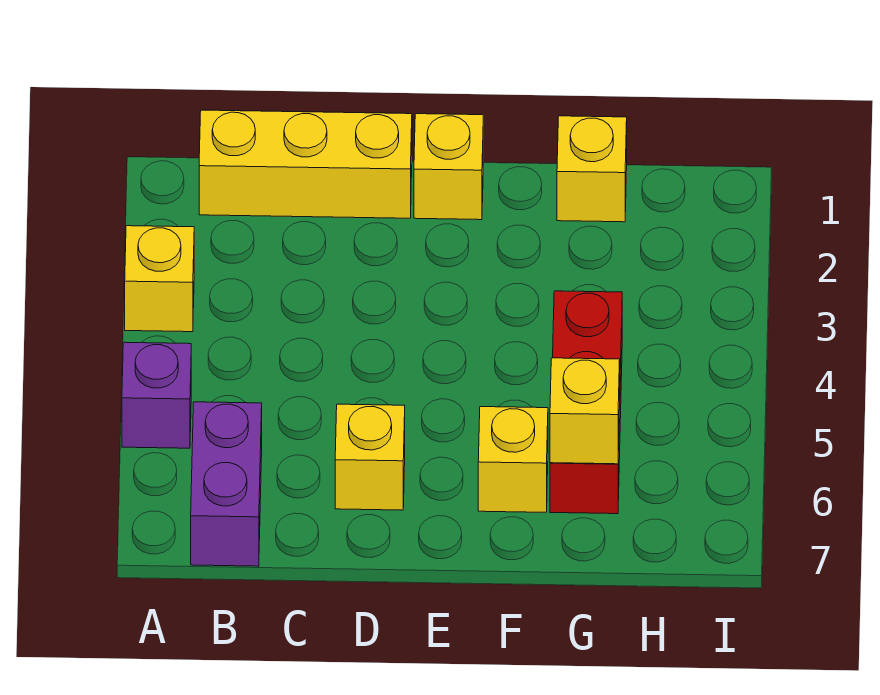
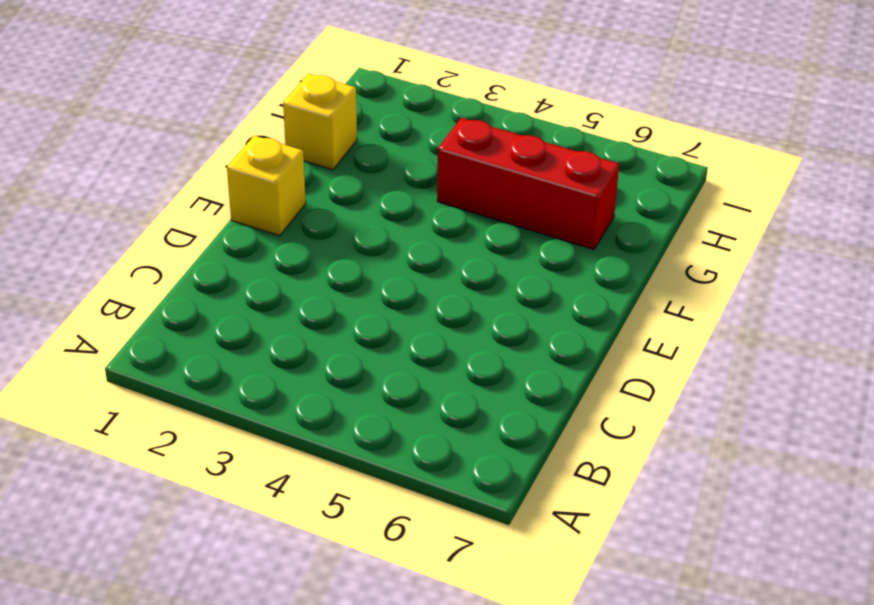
none -> yellow 1x1 brick [125,226,194,332]
none -> purple 1x1 brick [122,342,191,448]

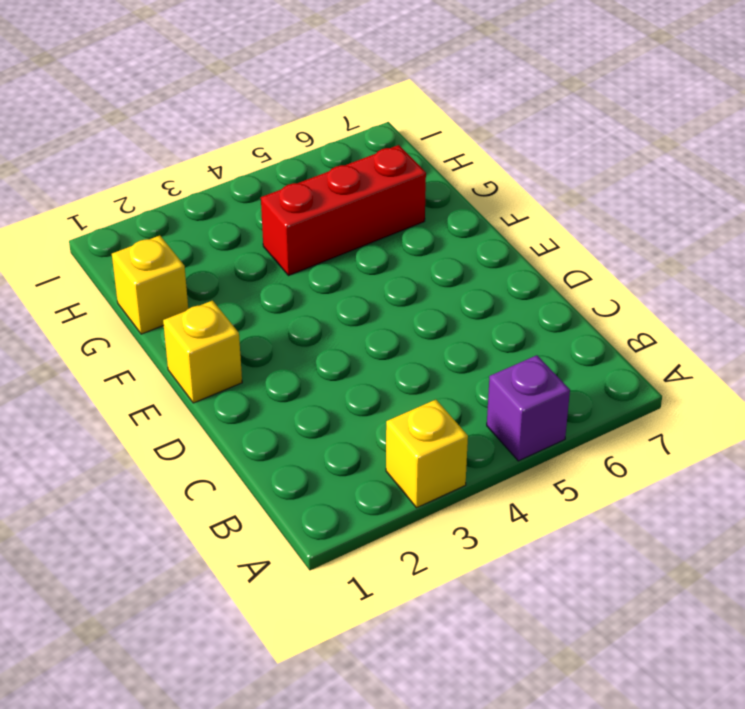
none -> yellow 1x3 brick [199,110,412,218]
none -> purple 1x2 brick [191,402,262,566]

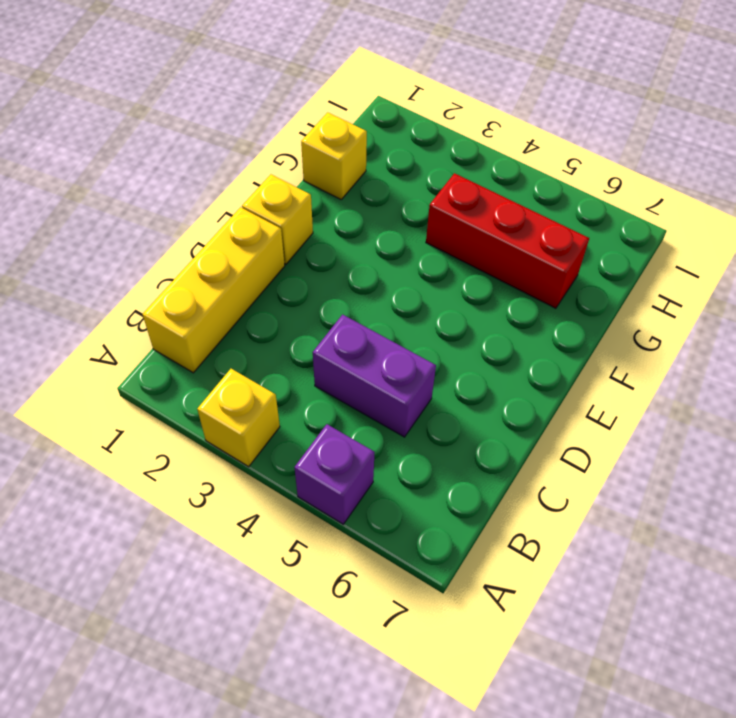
purple 1x2 brick [313,314,436,437] -> purple 1x2 brick moved to [191,402,262,566]
none -> yellow 1x1 brick [335,404,405,510]
none -> yellow 1x1 brick [478,407,548,512]

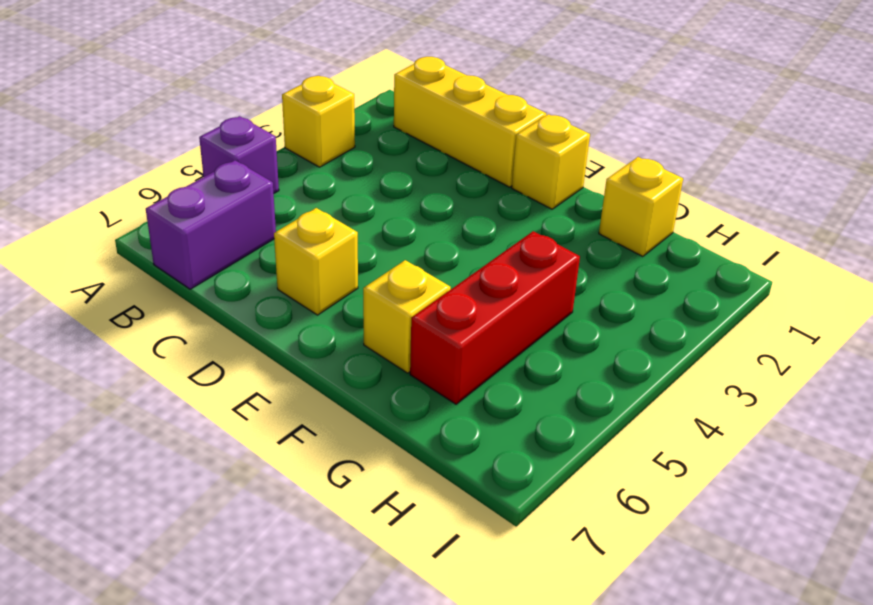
none -> yellow 1x1 brick [550,358,620,464]

